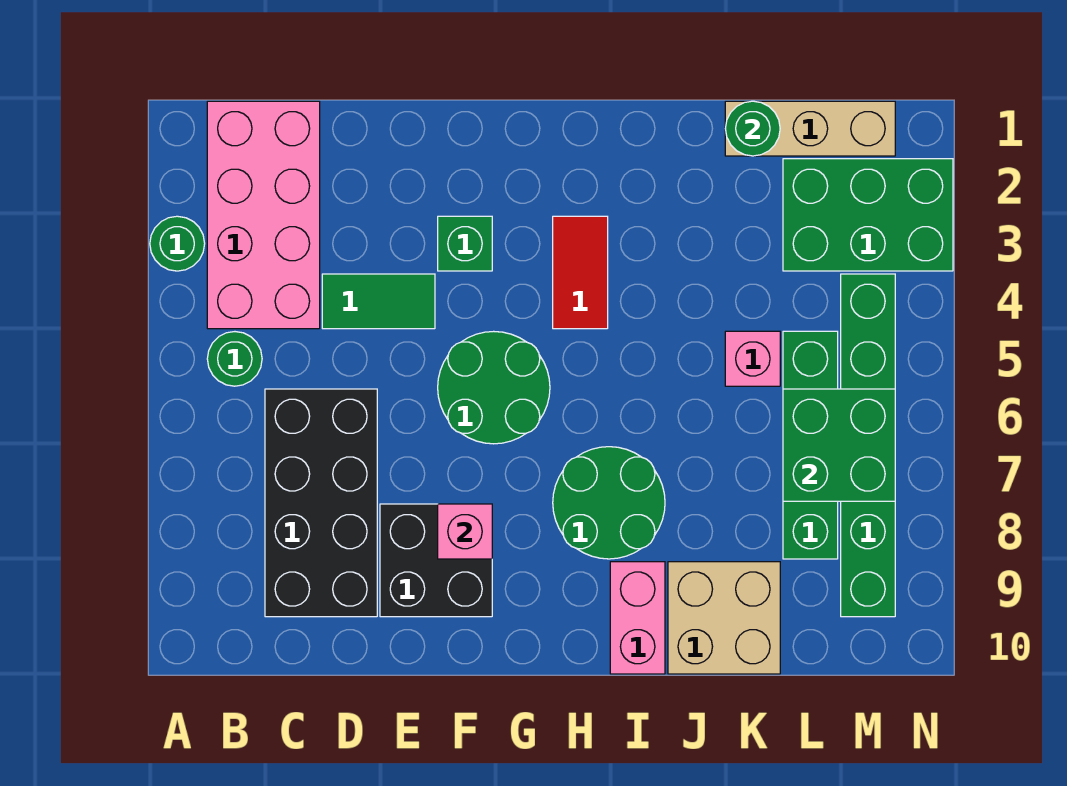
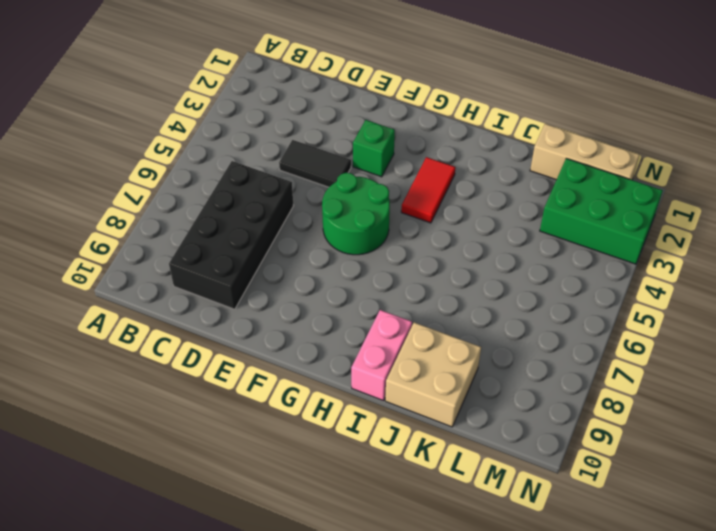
black 1x2 tile [279,140,351,187] -> green 1x2 tile [322,274,435,329]
none -> green 1x1 round brick [150,216,205,271]
none -> pink 2x4 brick [207,101,320,329]
none -> green 1x1 round brick [207,332,262,386]

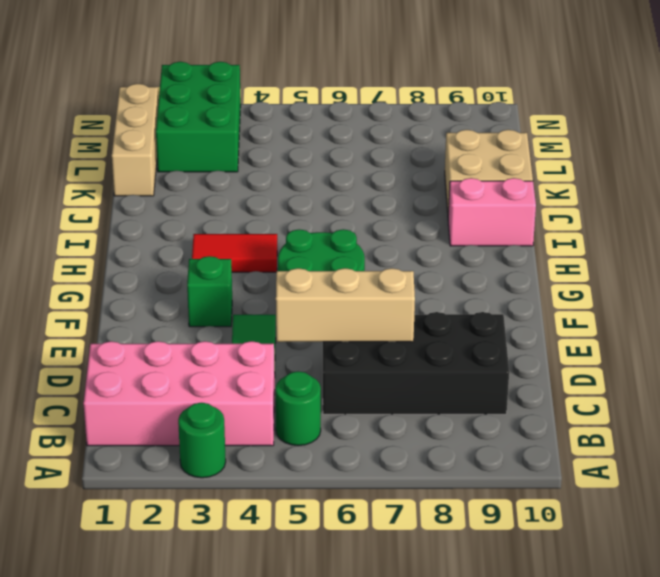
tan 1x3 brick [276,268,415,342] -> none
none -> black 2x2 brick [380,504,492,617]
none -> green 2x2 round brick [553,447,665,559]
none -> pink 1x1 brick [725,331,780,386]

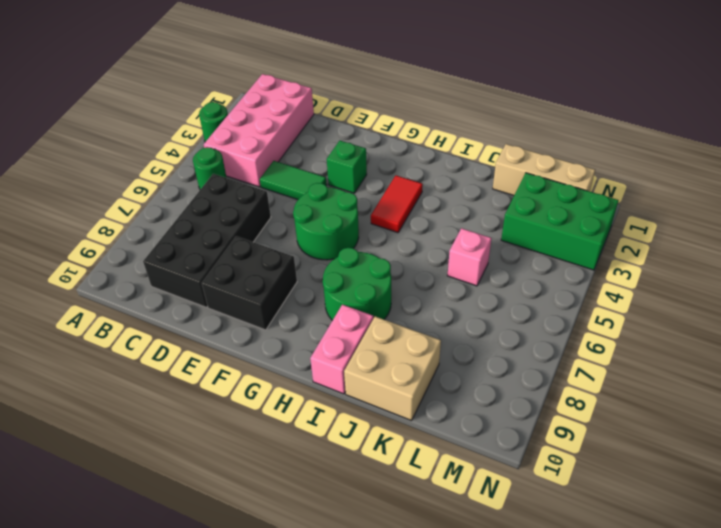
none -> green 1x4 brick [783,331,838,559]
none -> green 1x6 brick [841,274,895,617]
none -> pink 1x1 brick [438,504,492,559]

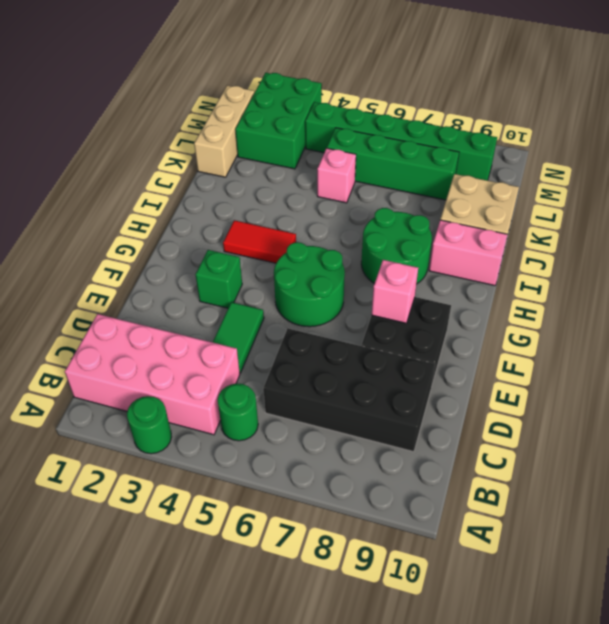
none -> green 1x1 round brick [725,101,780,156]
none -> green 2x2 brick [783,389,895,501]

